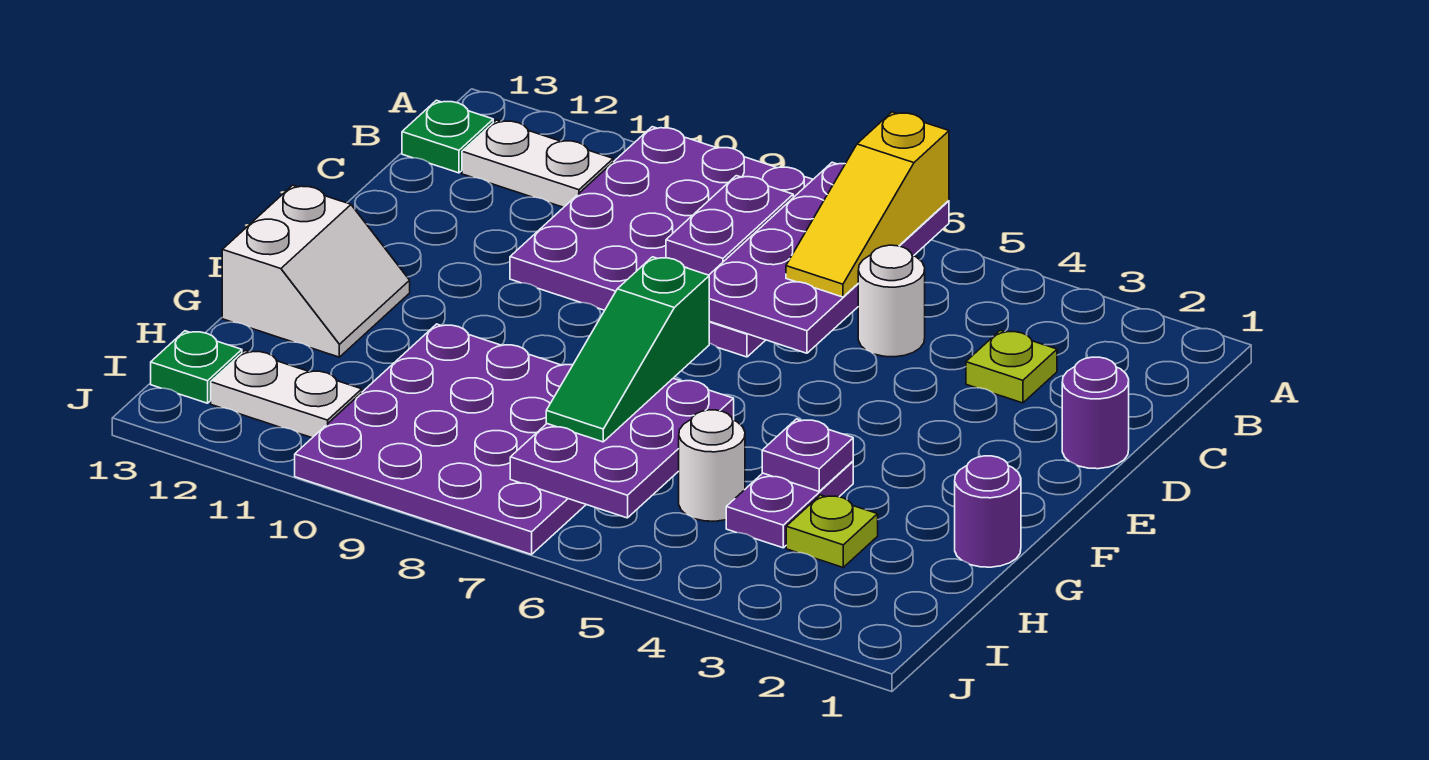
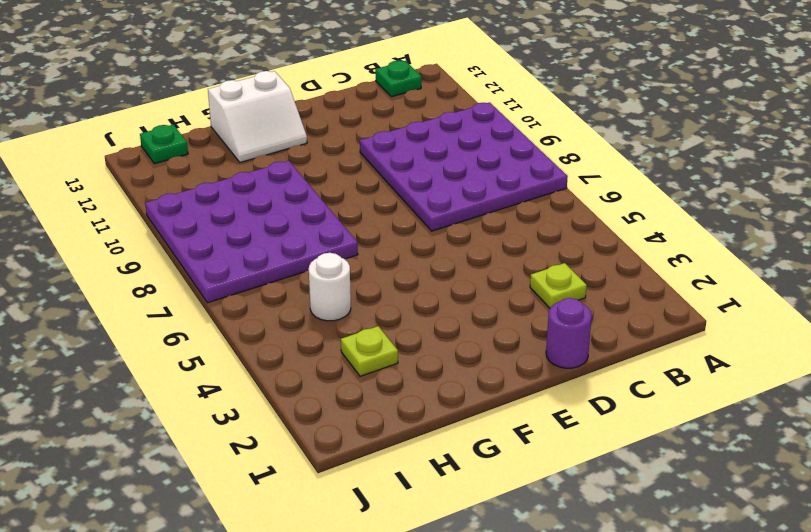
none -> white 1x2 plate [462,120,613,207]
none -> white 1x1 round brick [858,245,925,357]
none -> purple 1x1 round brick [955,456,1021,567]

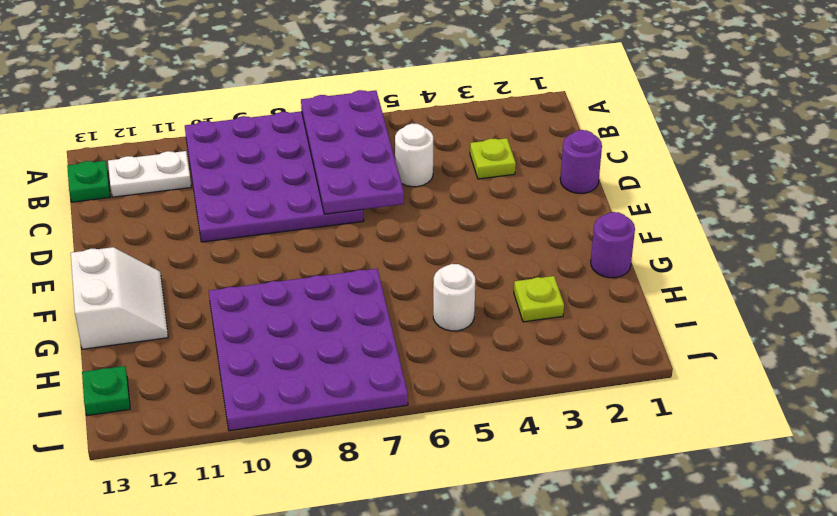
none -> purple 1x2 plate [726,461,853,548]
none -> white 1x2 plate [211,351,362,438]
none -> purple 1x2 plate [666,176,793,275]

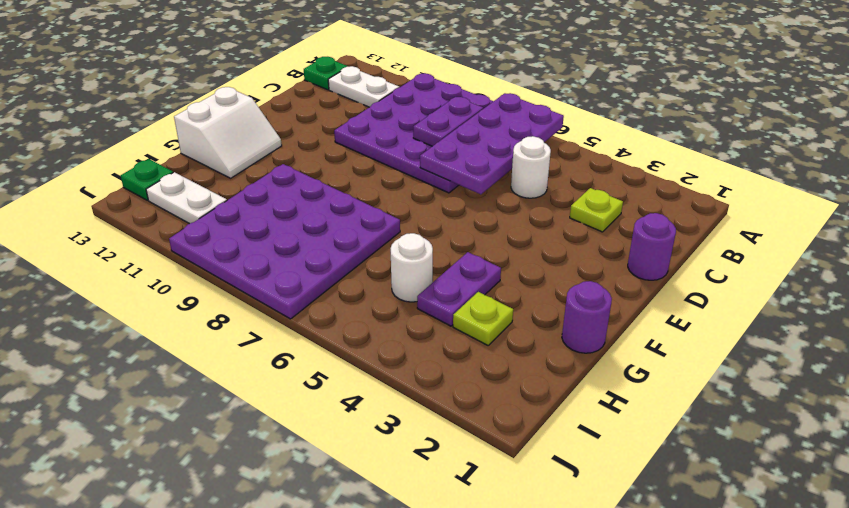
none -> purple 1x1 plate [762,419,853,491]
none -> purple 2x3 plate [510,379,734,518]
none -> yellow 1x3 slope [786,112,949,297]

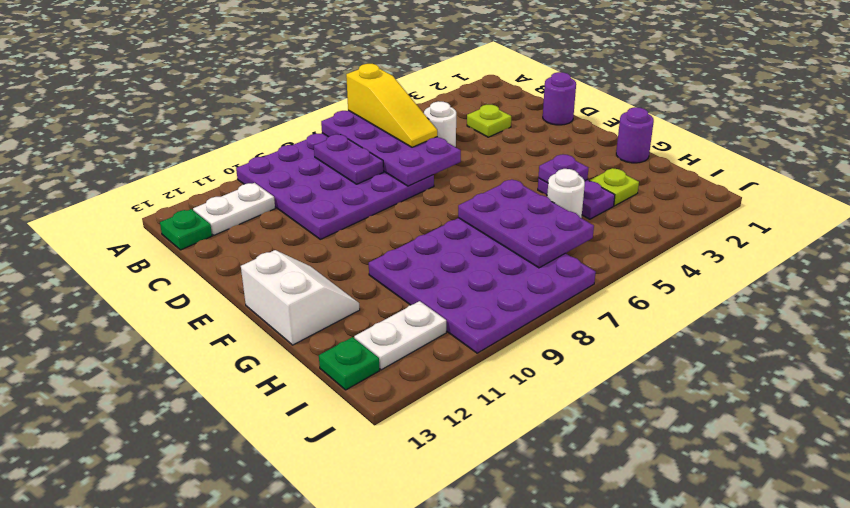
none -> green 1x3 slope [546,257,709,442]

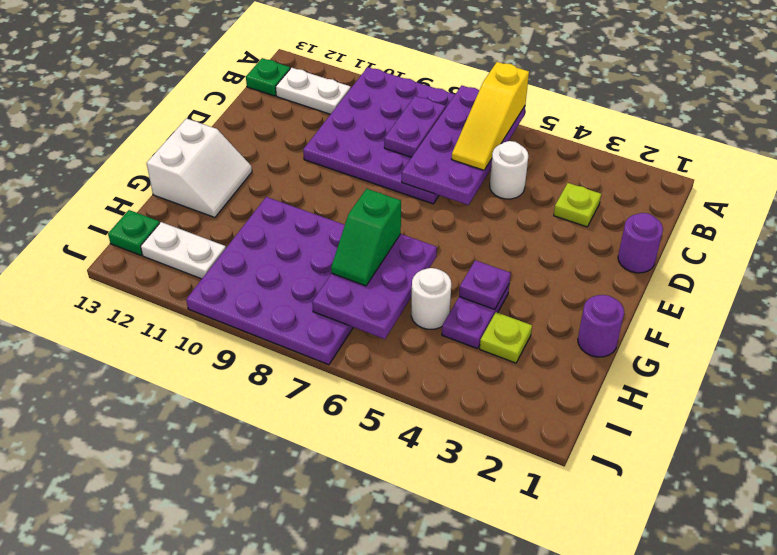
green 1x2 slope [331,189,401,286] -> green 1x3 slope [546,257,709,442]

